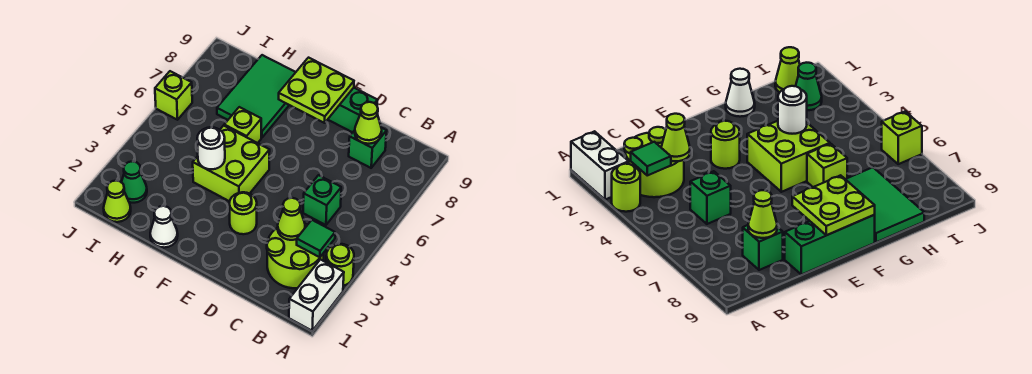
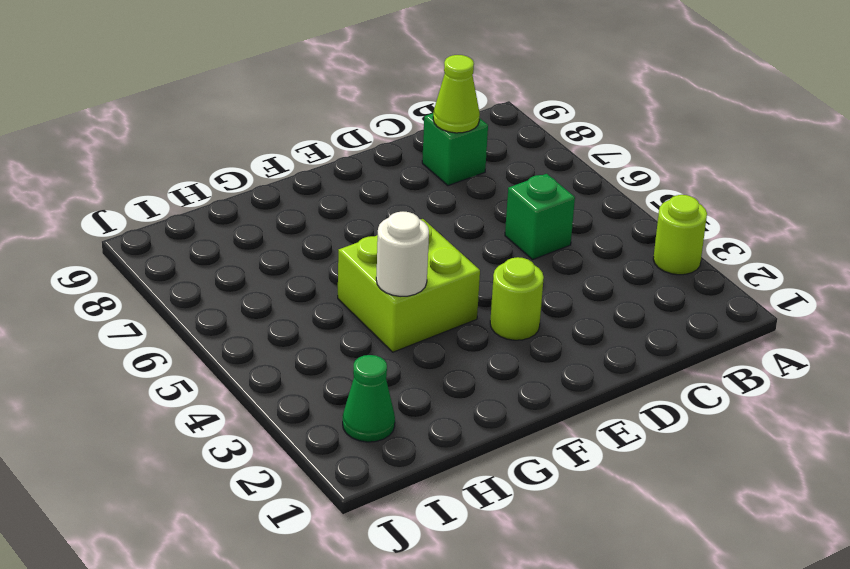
none -> white 1x2 brick [289,260,344,331]
none -> lime 2x2 round brick [267,224,324,288]
none -> green 1x3 brick [328,88,377,132]

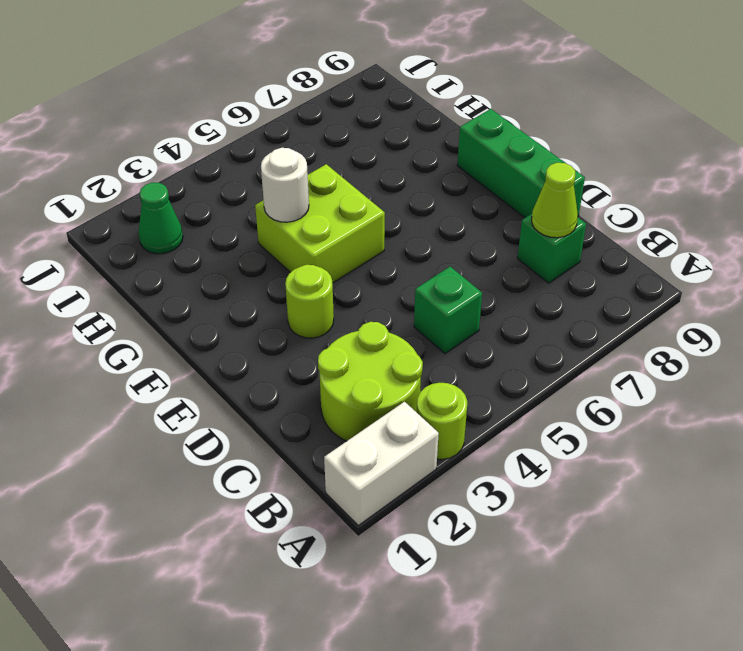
none -> white 1x1 cone [150,206,178,248]
none -> lime 1x1 brick [224,107,261,143]
none -> green 2x3 tile [217,55,296,138]

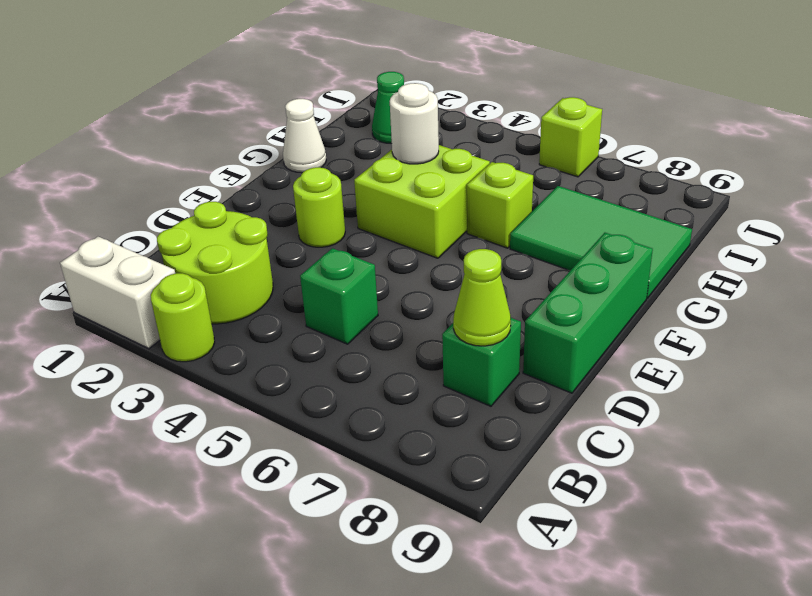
none -> lime 1x1 cone [104,181,131,222]
none -> green 1x1 tile [297,220,335,257]
none -> lime 1x1 cone [278,198,305,240]

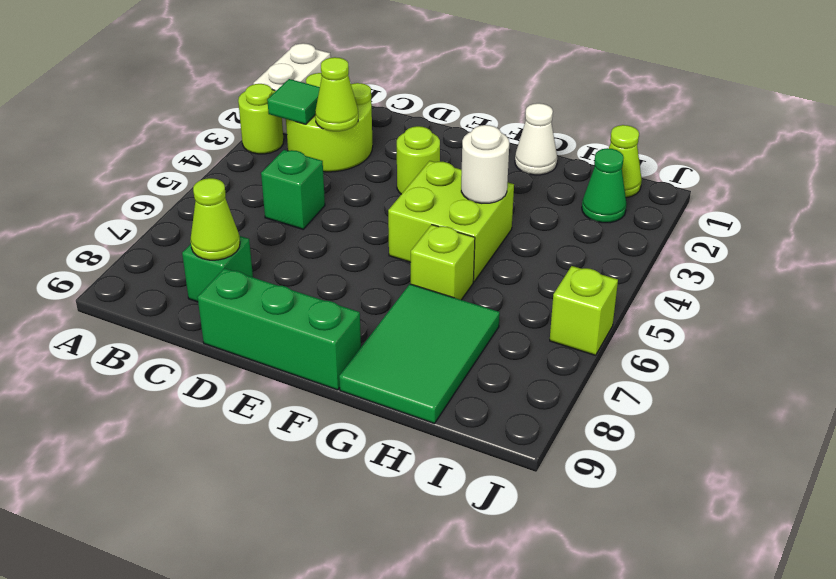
none -> lime 2x2 plate [279,58,354,123]

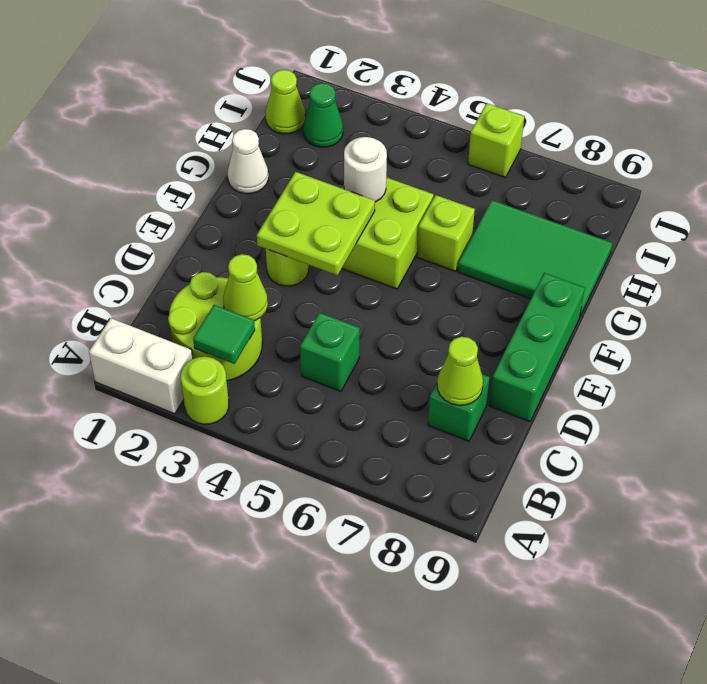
lime 2x2 plate [257,172,375,275] -> lime 2x2 plate moved to [279,58,354,123]

